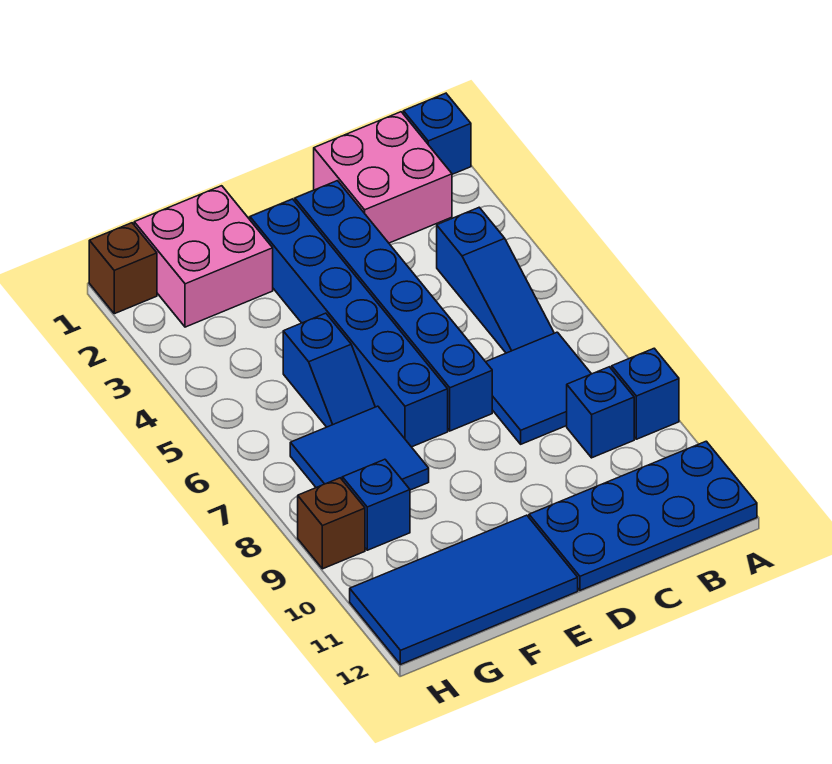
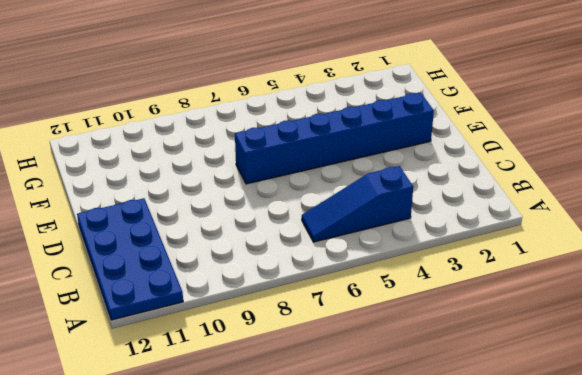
none -> blue 1x1 brick [403,93,471,174]
none -> blue 1x1 brick [612,348,679,439]
none -> pink 2x2 brick [314,112,452,243]

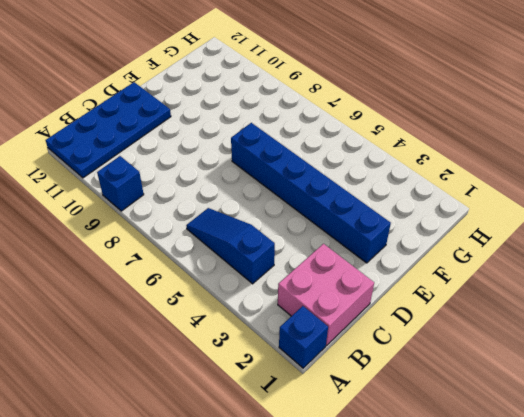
none -> blue 2x2 tile [486,332,591,444]
none -> blue 1x1 brick [567,367,634,458]
none -> blue 1x6 brick [295,181,492,431]

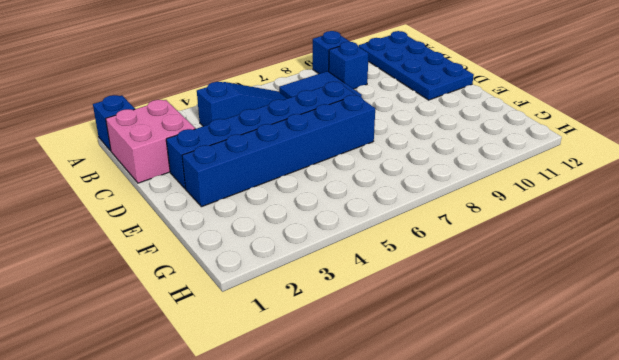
none -> blue 2x4 tile [350,515,578,665]
none -> pink 2x2 brick [134,186,273,327]
none -> blue 1x2 slope [283,313,375,427]

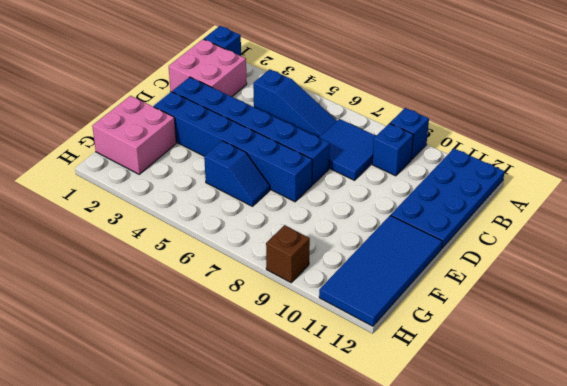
none -> blue 2x2 tile [290,406,429,490]
none -> blue 1x1 brick [342,459,410,550]
none -> brown 1x1 brick [89,223,157,314]

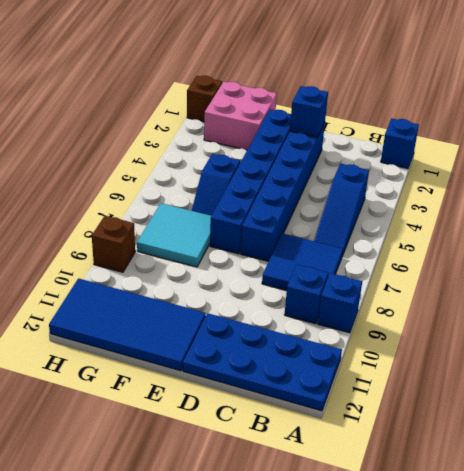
blue 1x1 brick [290,86,328,137] -> blue 1x1 brick moved to [342,459,410,550]
cyan 2x2 tile [137,203,211,267] -> blue 2x2 tile [290,406,429,490]
none -> pink 2x2 brick [314,112,452,243]

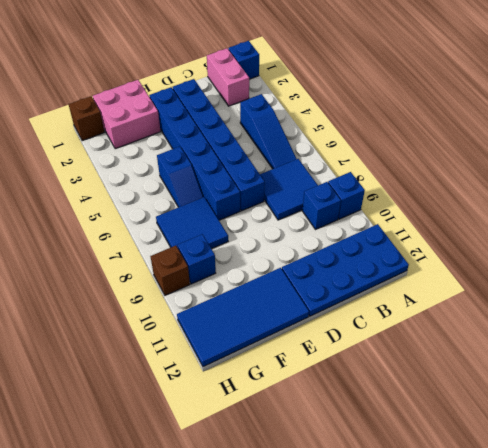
pink 1x2 brick [207,48,249,106] -> pink 2x2 brick [314,112,452,243]

